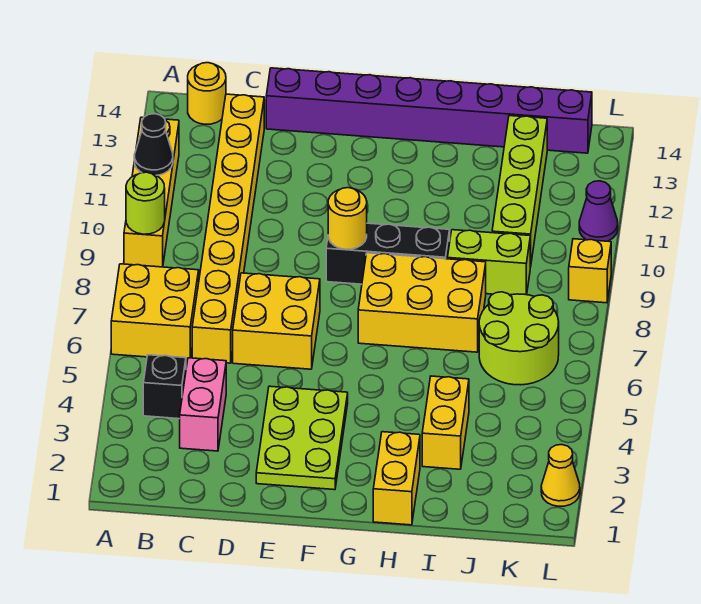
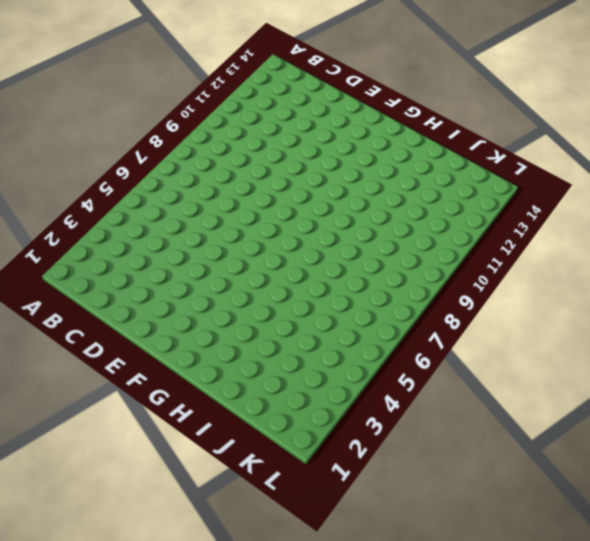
none -> yellow 2x2 brick [111,264,199,360]
none -> yellow 1x4 brick [124,117,179,267]
none -> black 1x1 brick [143,355,186,419]

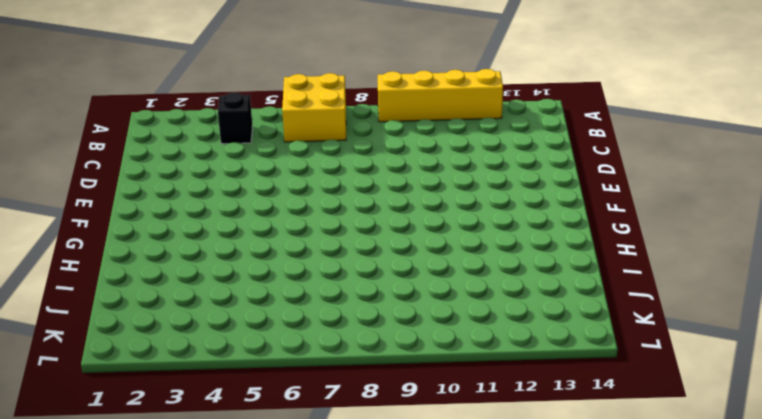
none -> yellow 1x1 round brick [188,63,226,124]
none -> pink 1x2 brick [180,358,226,451]
none -> yellow 1x8 brick [192,94,264,363]

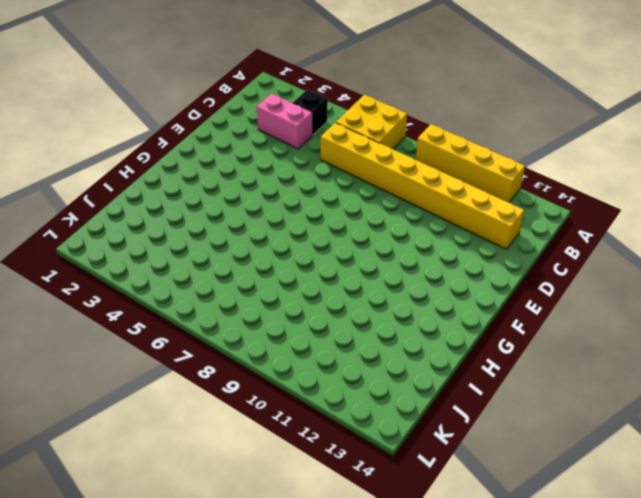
none -> yellow 1x1 round brick [188,63,226,124]
none -> yellow 2x2 brick [233,273,320,369]
none -> purple 1x8 brick [266,68,592,153]

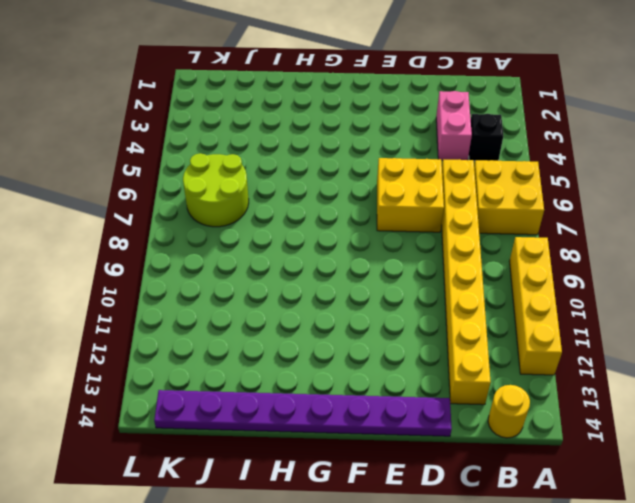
purple 1x8 plate [154,390,452,436] -> purple 1x8 brick [266,68,592,153]
none -> lime 2x3 plate [256,386,348,490]
none -> black 1x3 brick [326,223,450,284]
none -> yellow 2x3 brick [358,253,486,352]

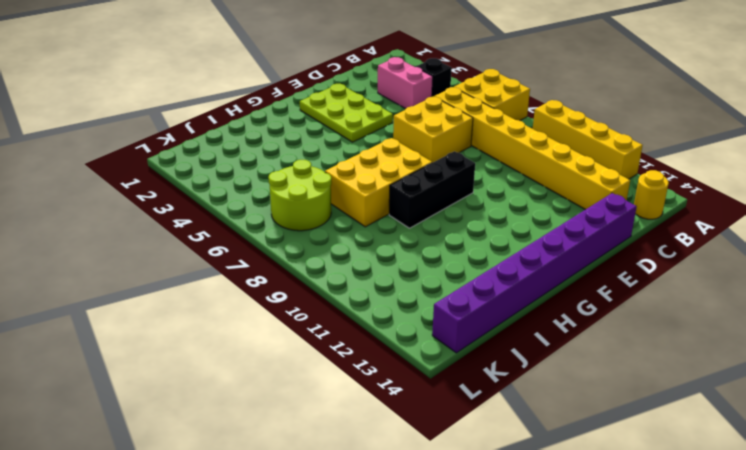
none -> yellow 1x2 brick [373,432,420,525]
none -> yellow 1x2 brick [422,376,469,469]
none -> lime 1x2 brick [448,230,530,295]

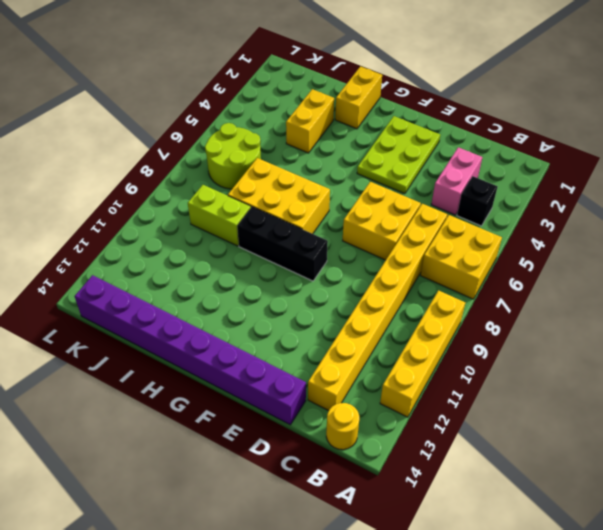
none -> lime 1x4 brick [492,116,547,267]
none -> yellow 1x1 cone [541,445,580,506]
none -> yellow 1x1 brick [569,239,611,303]

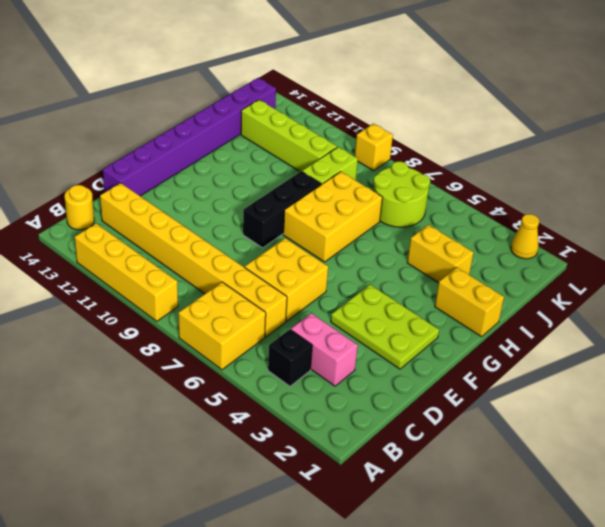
none -> purple 1x1 cone [579,181,618,241]
none -> lime 1x1 round brick [126,172,165,234]
none -> black 1x1 cone [134,114,173,175]

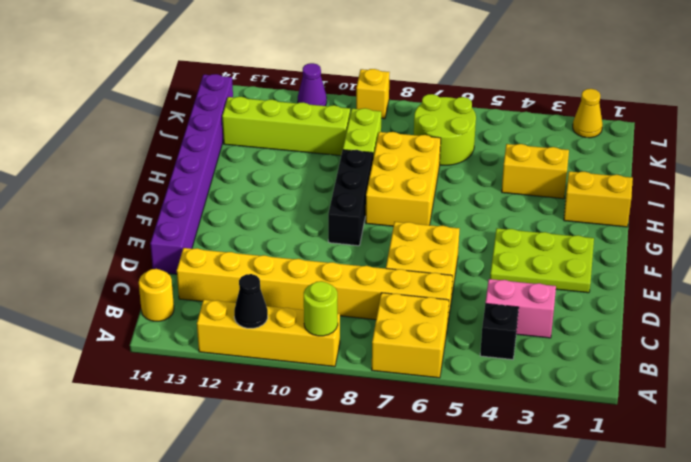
none -> yellow 1x1 round brick [328,188,367,249]

